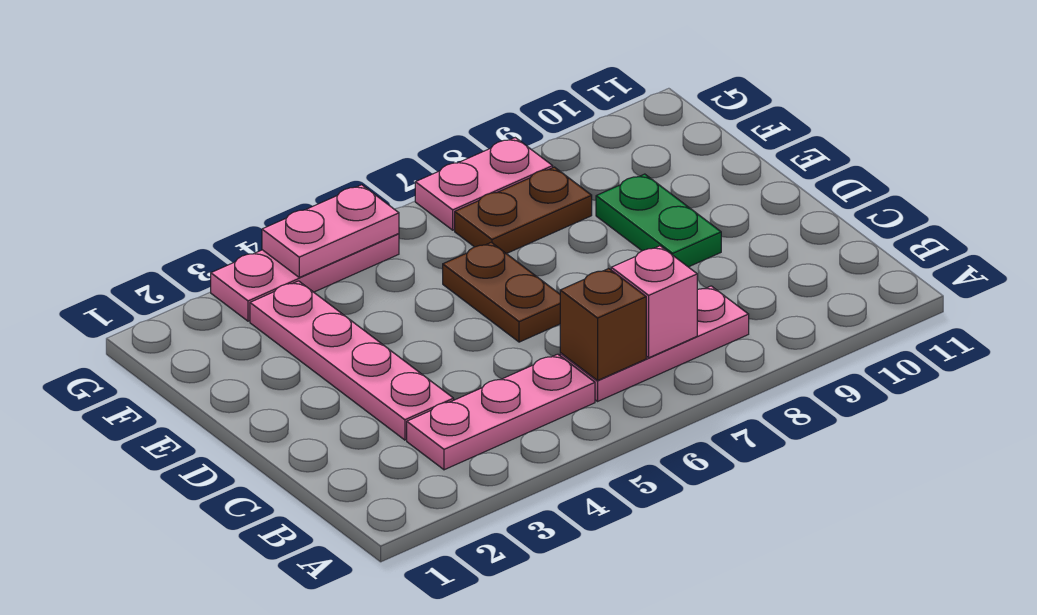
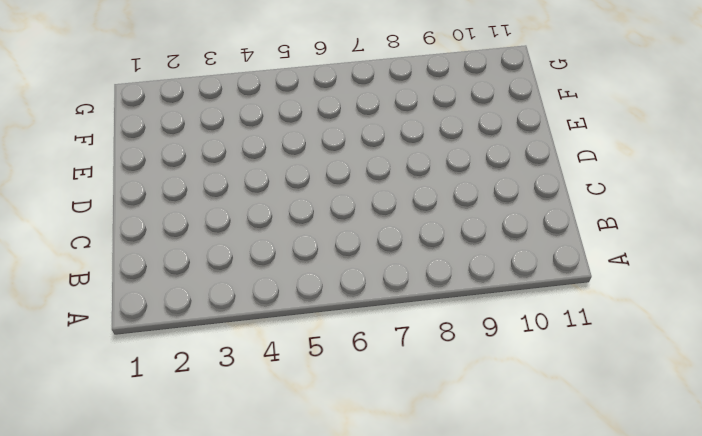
none -> pink 1x3 plate [407,354,595,470]
none -> pink 1x3 plate [560,286,749,401]

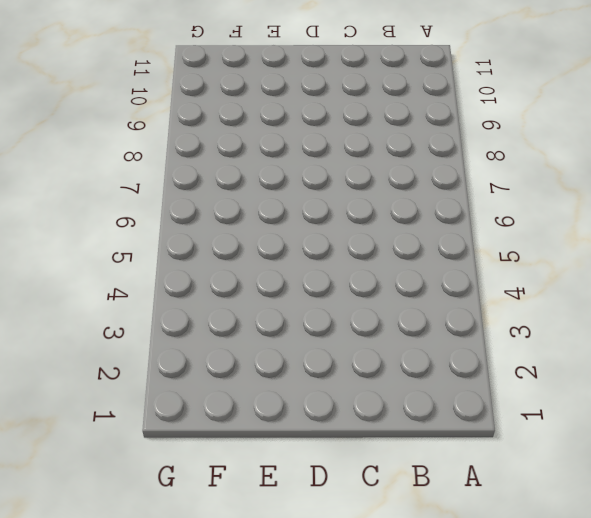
none -> pink 1x3 plate [407,354,595,470]
none -> pink 1x3 plate [560,286,749,401]

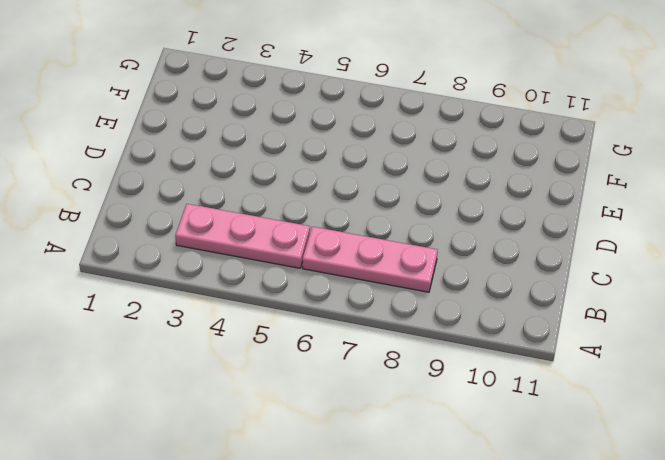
none -> pink 1x4 plate [250,281,454,440]
none -> brown 1x2 plate [443,242,560,342]

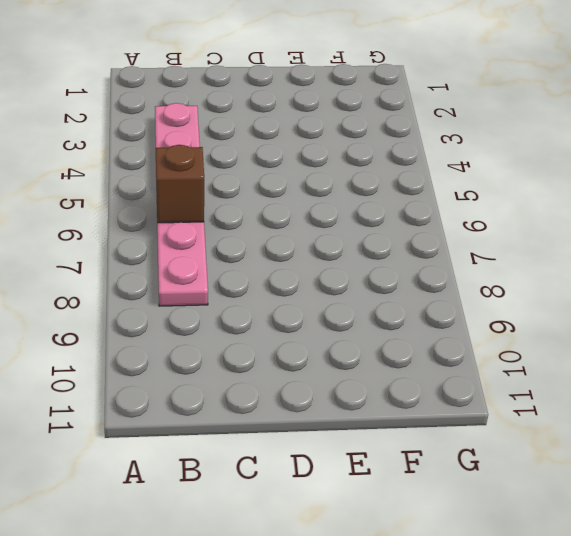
none -> pink 1x4 plate [250,281,454,440]
none -> brown 1x2 plate [443,242,560,342]

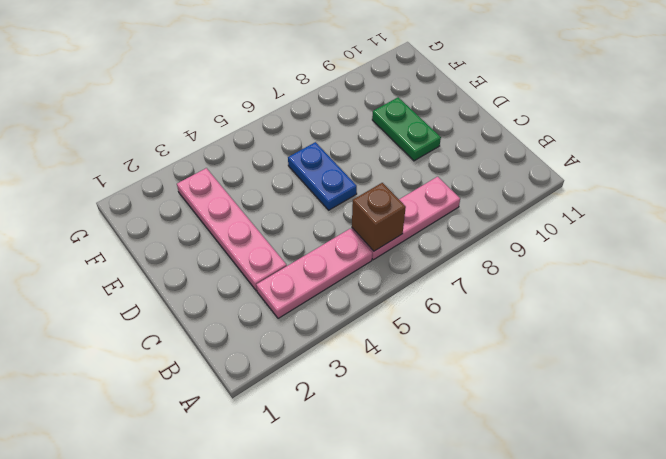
blue 1x2 plate [288,142,357,210] -> brown 1x2 plate [443,242,560,342]
none -> brown 1x2 plate [455,167,592,254]
none -> pink 1x3 plate [211,234,399,321]

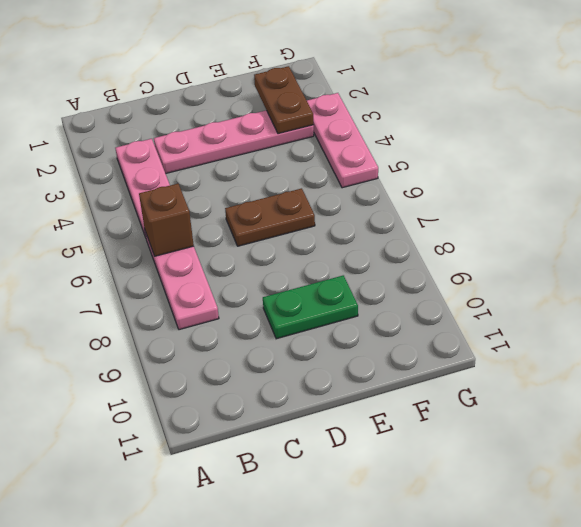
brown 1x2 plate [254,66,313,134] -> brown 1x2 plate moved to [455,167,592,254]
none -> pink 1x2 plate [415,138,553,230]
none -> pink 1x1 brick [611,246,697,358]

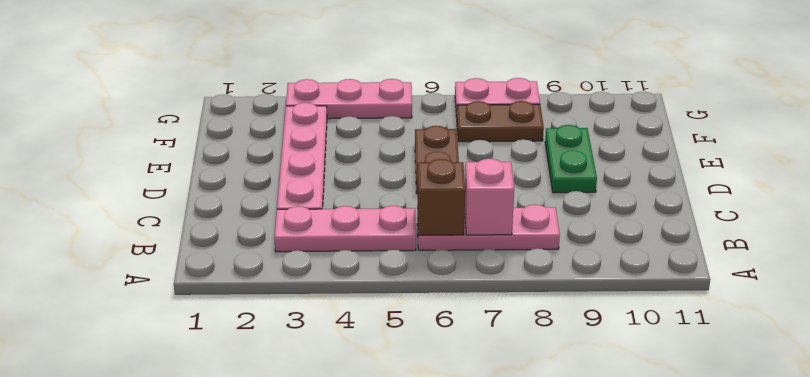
none -> pink 1x2 plate [262,185,399,277]

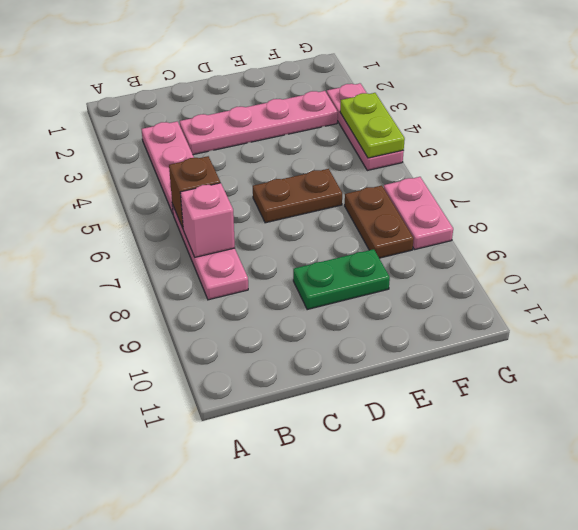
lime 1x2 plate [340,93,405,158] -> pink 1x2 plate [262,185,399,277]

